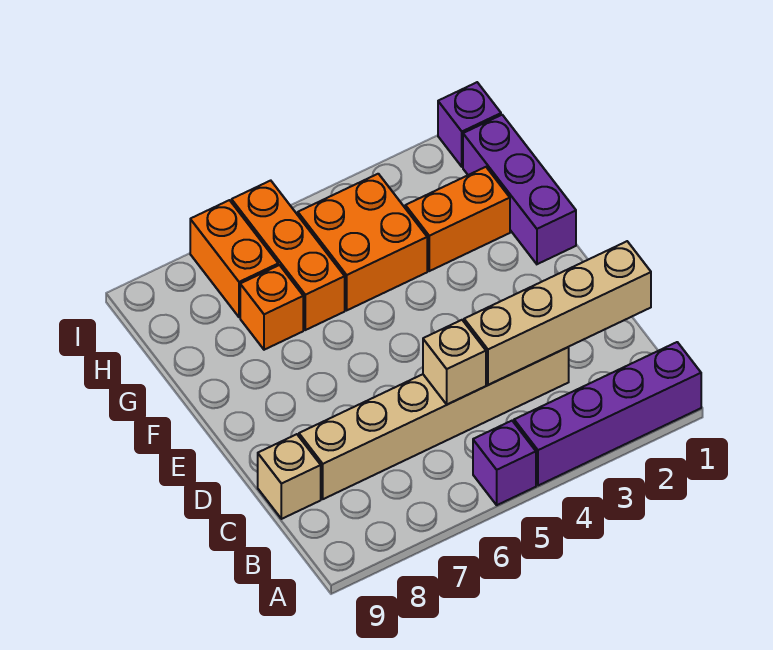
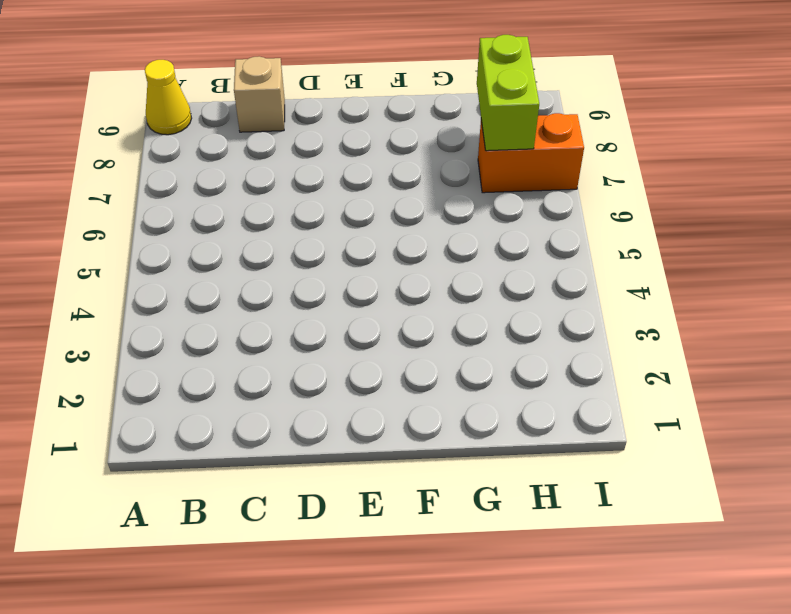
yellow 1x1 cone [145,60,192,135] -> none
lime 1x2 brick [477,35,539,151] -> none
none -> purple 1x4 brick [514,342,701,486]
none -> purple 1x1 brick [473,421,536,505]
none -> tan 1x6 brick [299,347,569,499]

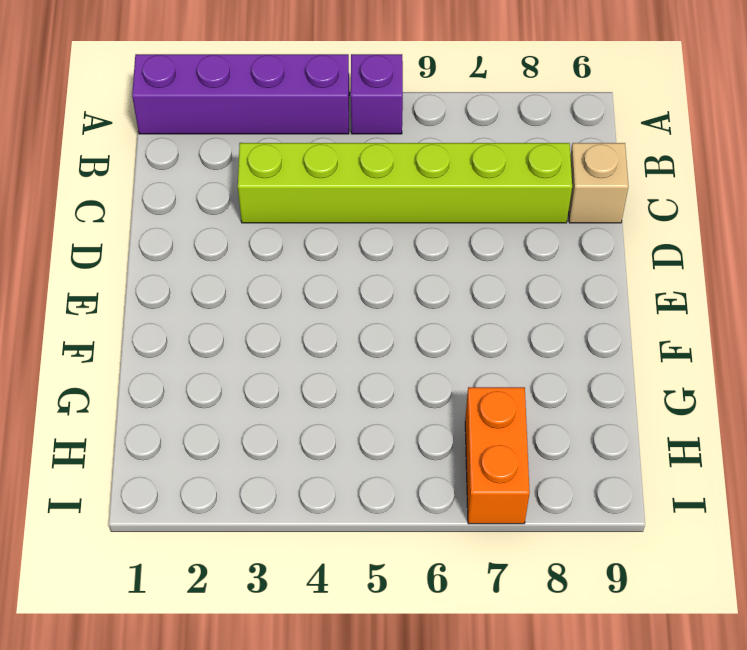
lime 1x6 brick [238,143,572,223] -> tan 1x6 brick [299,347,569,499]
none -> purple 1x3 brick [463,115,576,264]
none -> orange 1x2 brick [405,167,510,271]
none -> orange 2x2 brick [298,174,427,310]

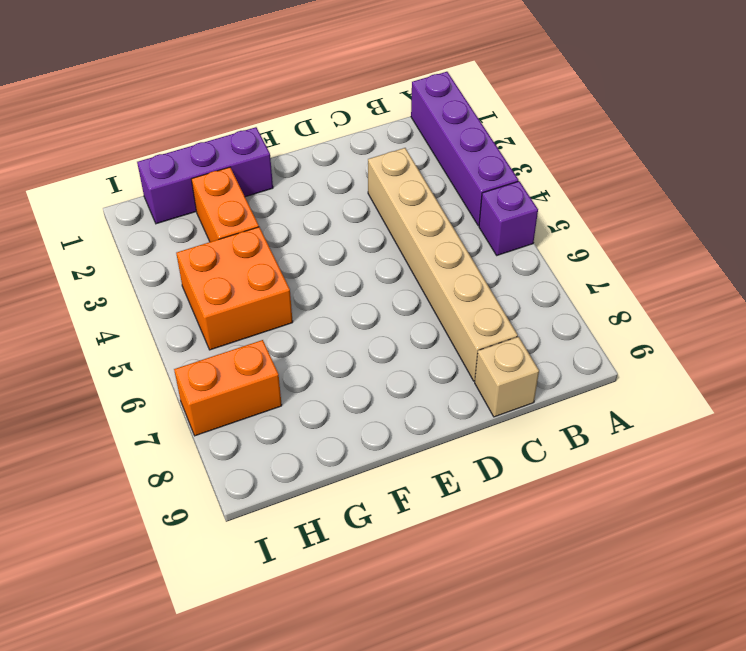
none -> orange 1x3 brick [232,181,345,330]
none -> orange 1x1 brick [240,265,303,350]
none -> purple 1x1 brick [438,82,501,167]

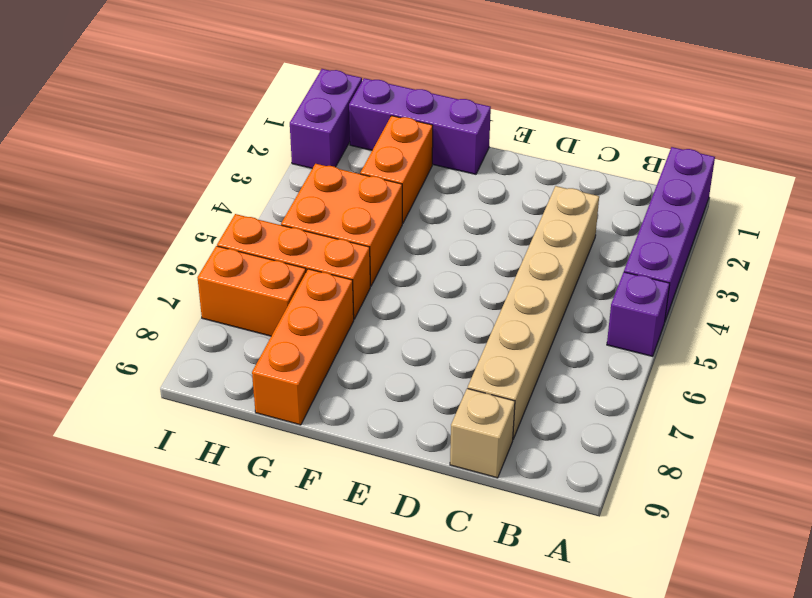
orange 1x3 brick [252,269,354,425] -> orange 1x1 brick [240,265,303,350]
purple 1x2 brick [290,69,362,168] -> purple 1x1 brick [438,82,501,167]
none -> tan 1x4 brick [464,241,651,385]
none -> tan 1x1 brick [423,320,486,404]

